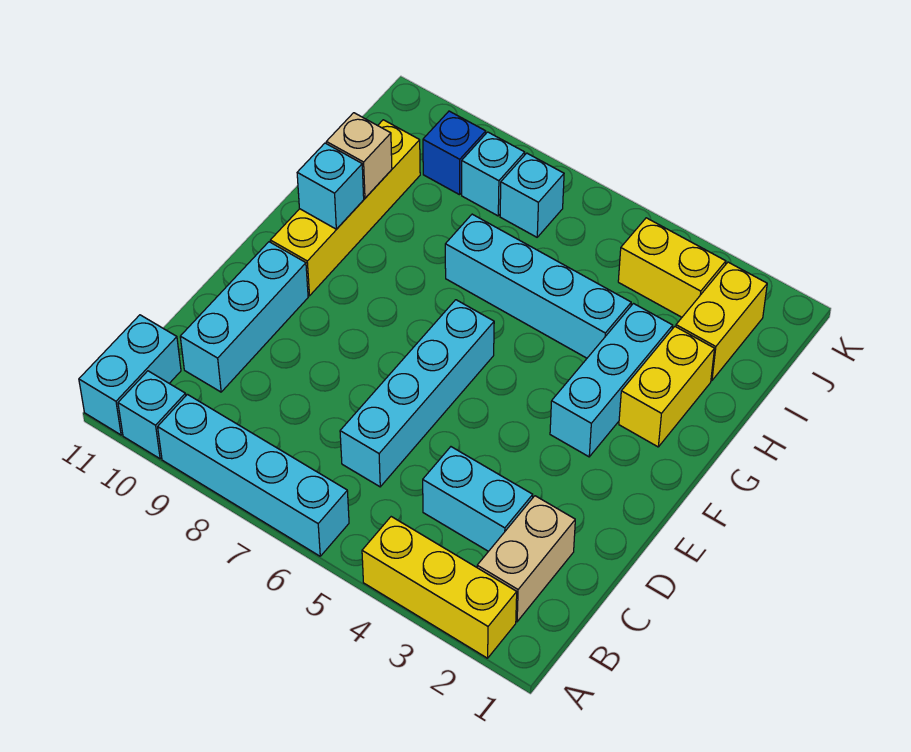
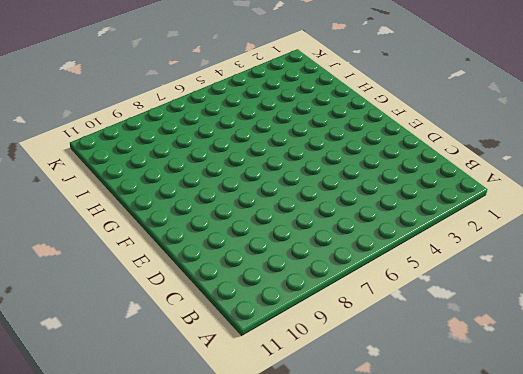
none -> yellow 1x3 brick [362,517,517,658]
none -> cyan 1x4 brick [158,394,349,556]
none -> cyan 1x1 brick [118,371,186,459]

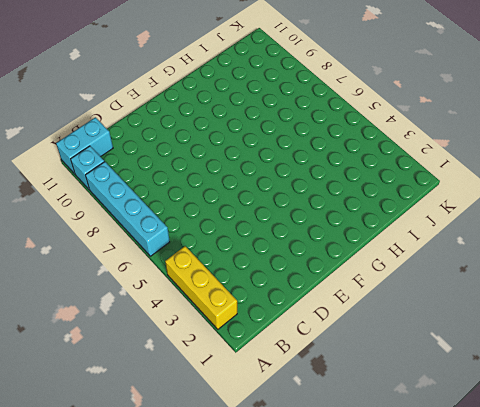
none -> tan 1x2 brick [477,496,575,622]
none -> cyan 1x2 brick [423,447,533,551]
none -> cyan 1x4 brick [340,300,494,487]

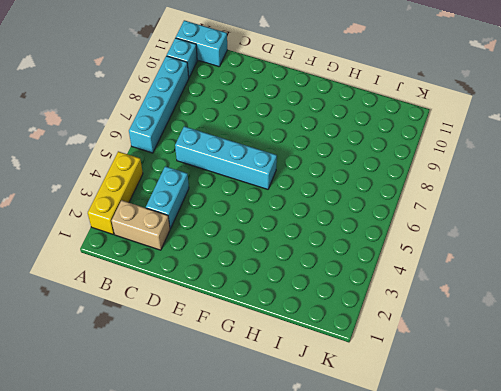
none -> cyan 1x3 brick [180,242,308,392]
none -> cyan 1x3 brick [550,304,673,457]
none -> yellow 1x4 brick [270,120,420,296]

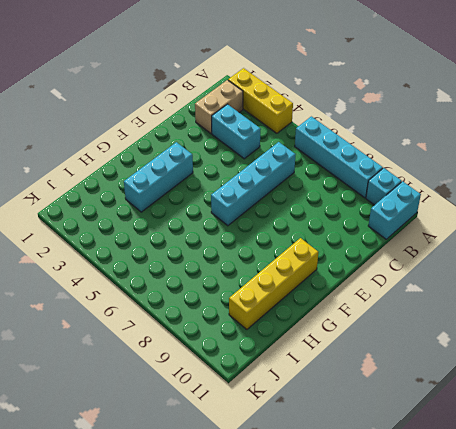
none -> cyan 1x3 brick [180,242,308,392]
none -> yellow 1x2 brick [619,327,714,447]
none -> cyan 1x4 brick [445,214,631,358]

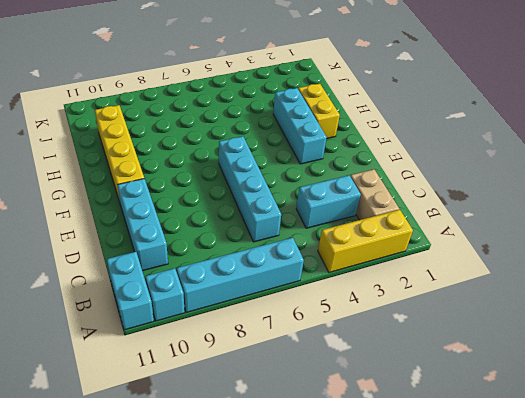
none -> cyan 1x4 brick [445,214,631,358]
none -> yellow 1x2 brick [676,262,767,381]
none -> yellow 1x2 brick [618,218,726,317]

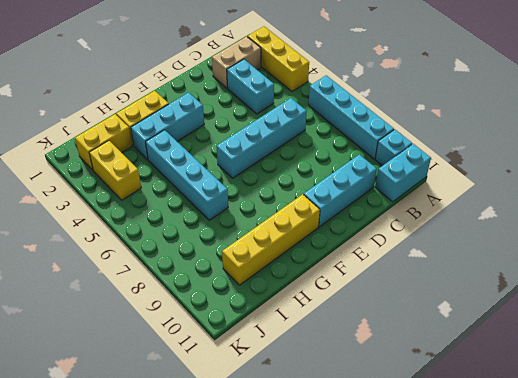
none -> cyan 1x1 brick [500,153,564,237]
none -> cyan 1x1 brick [462,132,525,216]
none -> blue 1x1 brick [423,111,486,195]

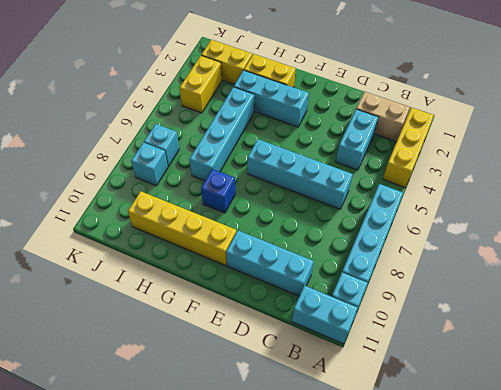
blue 1x1 brick [201,169,235,213] -> blue 1x1 brick moved to [423,111,486,195]
none -> cyan 1x1 brick [297,143,364,229]
none -> tan 1x1 brick [326,113,392,198]

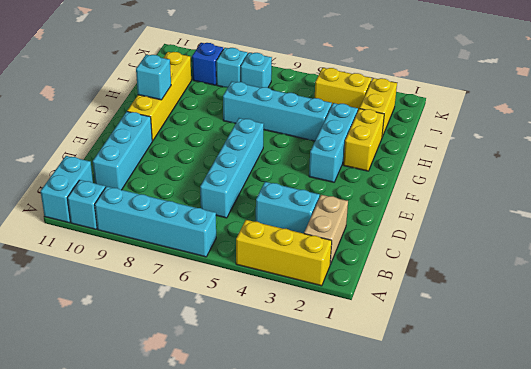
none -> tan 1x1 brick [326,113,392,198]

